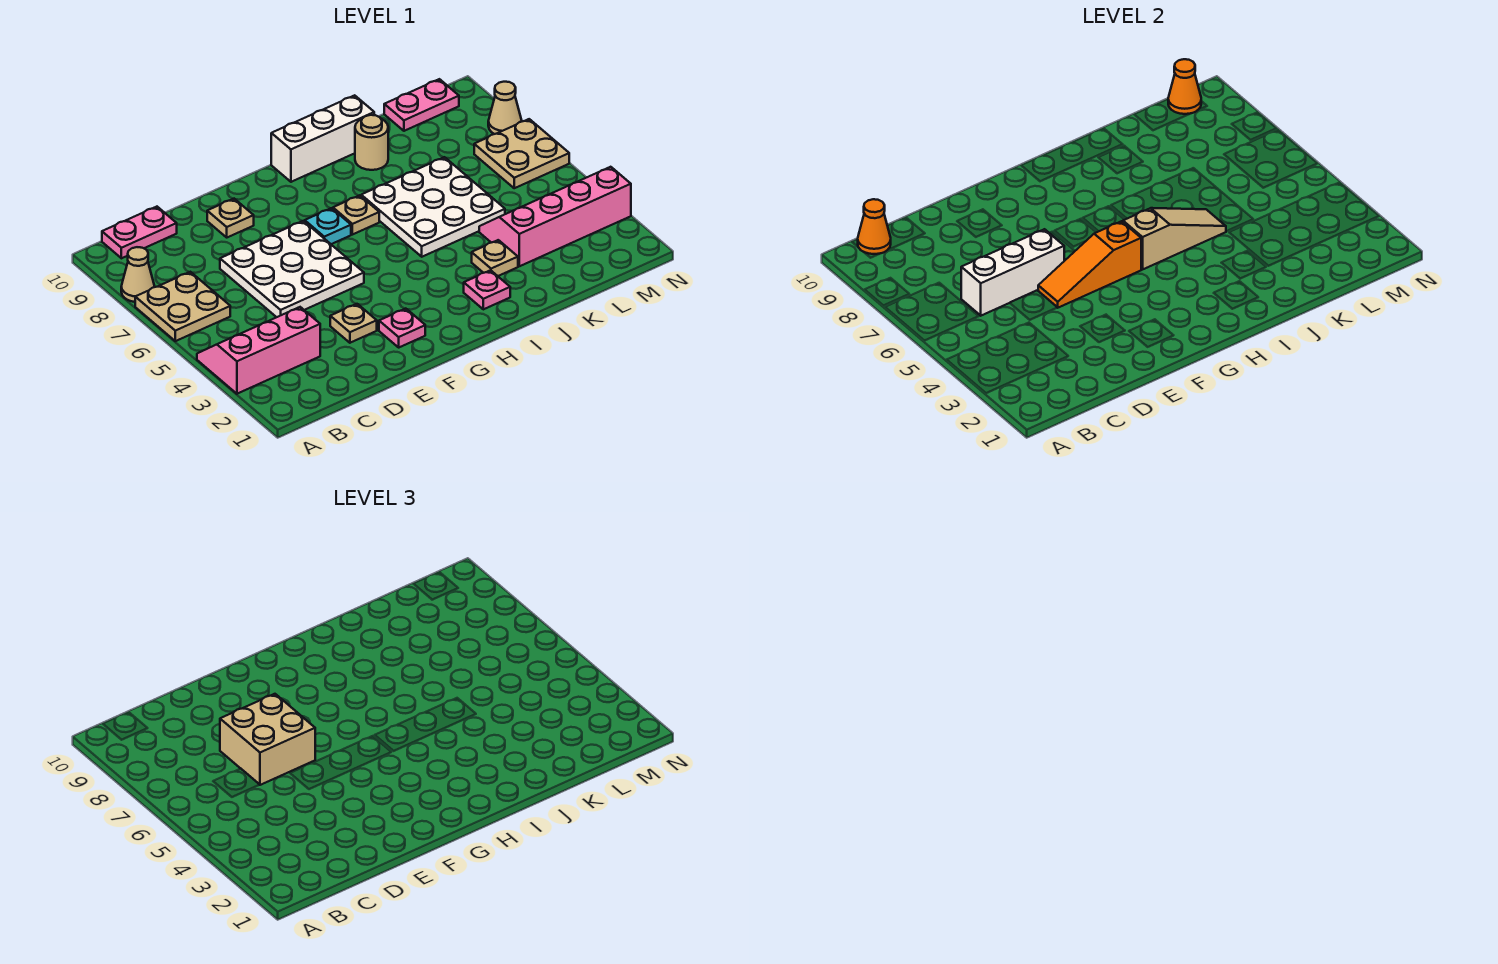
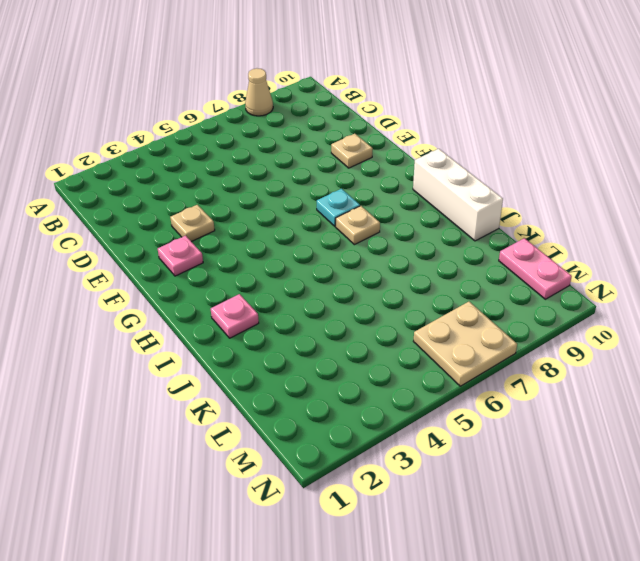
none -> pink 2x3 slope [197,307,320,394]
none -> tan 2x2 plate [135,272,230,341]
none -> pink 1x2 plate [102,207,177,258]

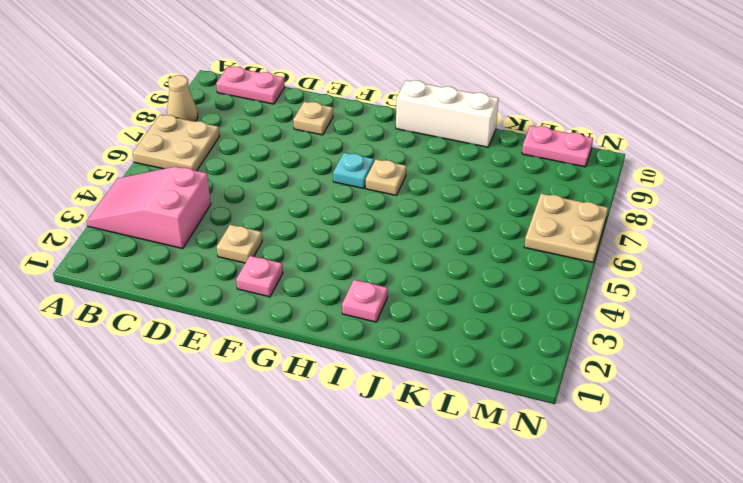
pink 2x3 slope [87,166,211,249] -> pink 2x3 slope turned to [197,307,320,394]
none -> white 3x3 plate [220,221,364,317]
none -> white 3x3 plate [361,157,505,257]
none -> tan 1x1 plate [472,240,518,276]

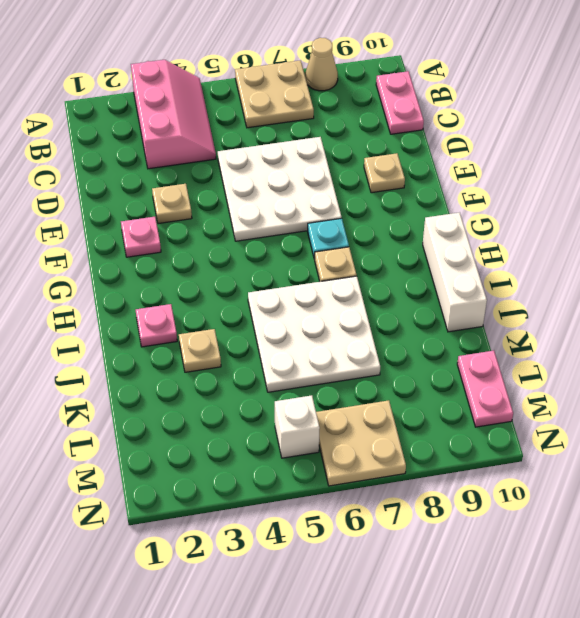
white 1x1 brick [275,395,320,458] -> none
none -> tan 1x1 round brick [355,115,388,170]
none -> pink 2x4 slope [479,167,631,266]
none -> tan 1x1 cone [488,82,522,134]

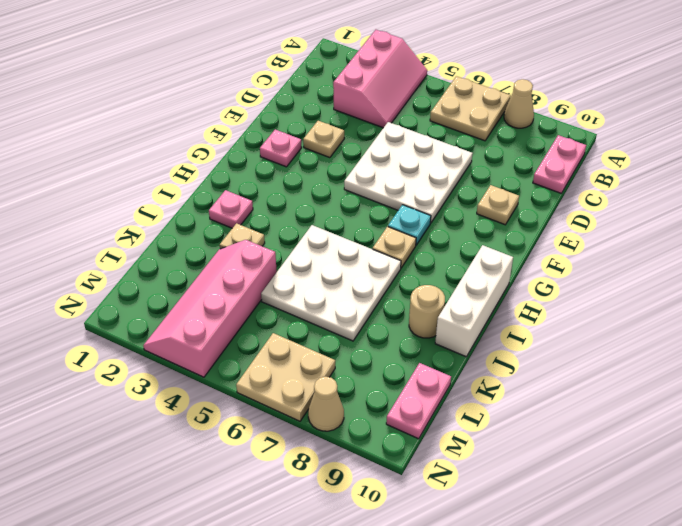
pink 2x4 slope [143,240,277,377] -> pink 2x4 slope turned to [479,167,631,266]
none -> orange 1x1 cone [858,199,891,254]
none -> white 1x3 brick [961,229,1064,316]
none -> orange 1x3 slope [1038,221,1141,308]

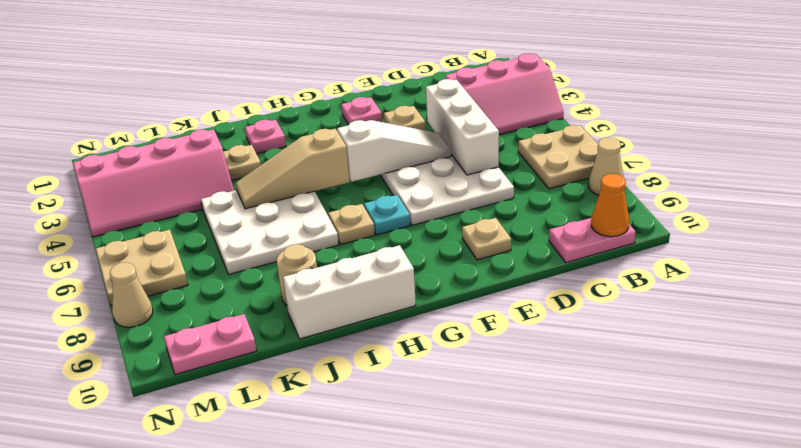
white 1x3 brick [426,79,499,175] -> white 1x3 brick turned to [961,229,1064,316]
white 1x3 slope [337,120,451,182] -> orange 1x3 slope [1038,221,1141,308]
none -> orange 1x1 cone [1168,59,1201,114]
none -> tan 2x2 brick [220,694,315,785]

